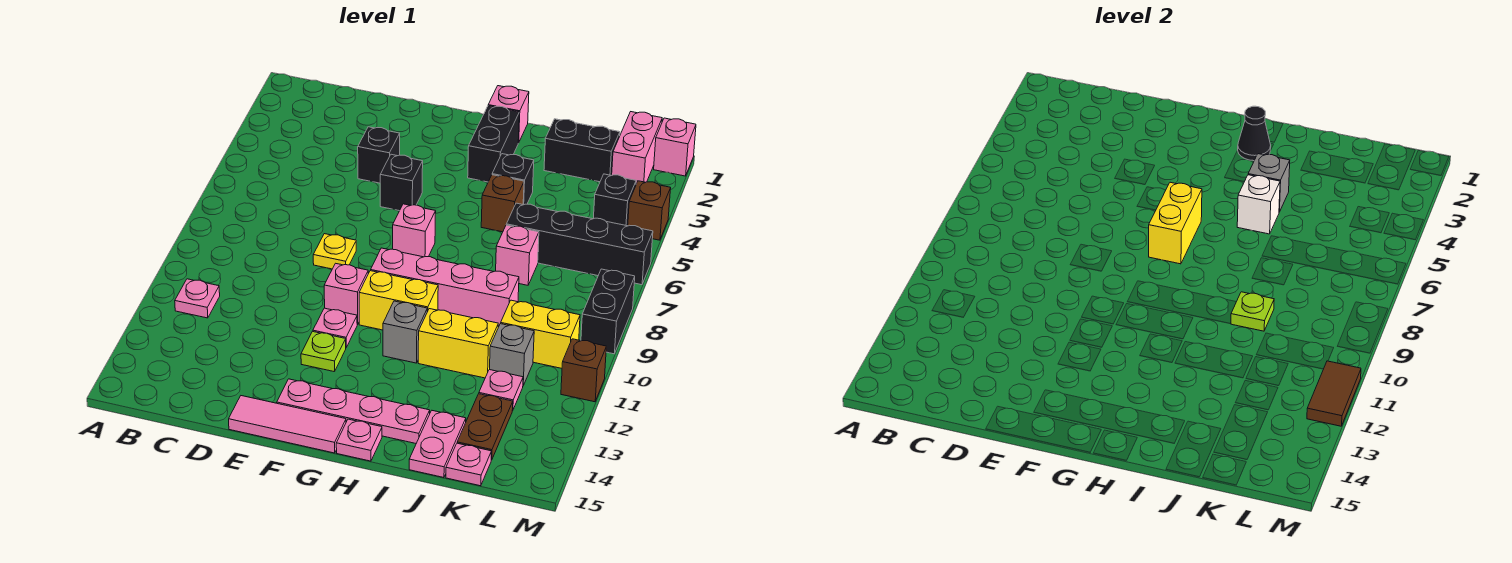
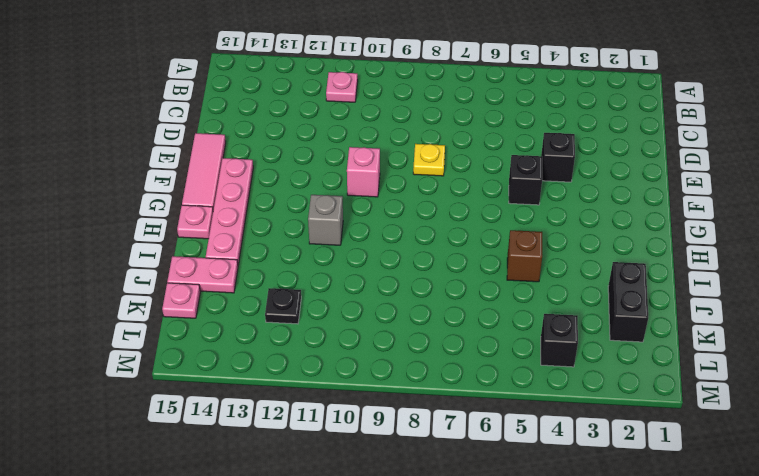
black 1x1 plate [265,288,301,324] -> pink 1x1 plate [479,370,523,411]
none -> pink 1x1 plate [313,308,358,347]
none -> lime 1x1 plate [301,331,346,372]
none -> pink 1x1 brick [393,204,436,257]
none -> pink 1x4 brick [371,248,519,327]

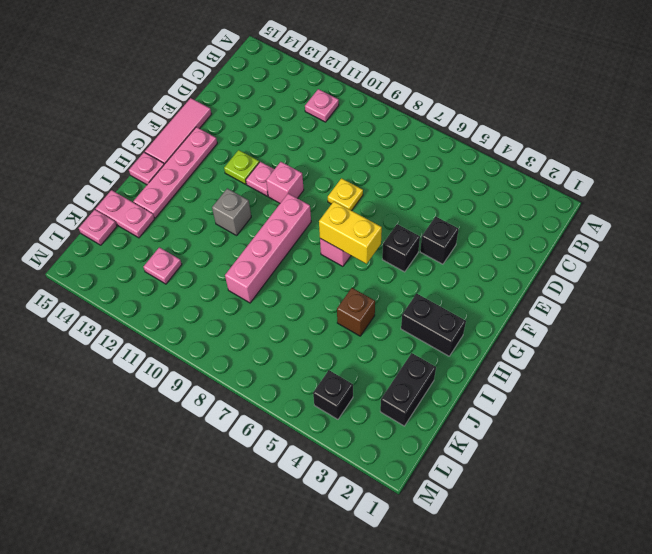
none -> yellow 1x2 brick [359,271,438,330]
none -> pink 1x1 brick [488,86,529,143]
none -> black 1x1 brick [492,154,534,205]
none -> yellow 1x2 brick [418,309,498,378]

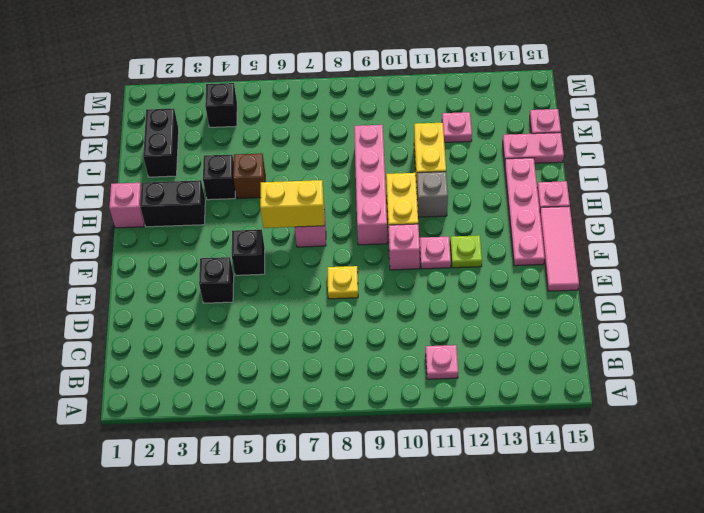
none -> black 1x4 brick [506,203,653,285]
none -> pink 1x1 brick [496,225,539,285]
none -> yellow 1x2 brick [501,300,580,368]
none -> grey 1x1 brick [490,324,534,385]

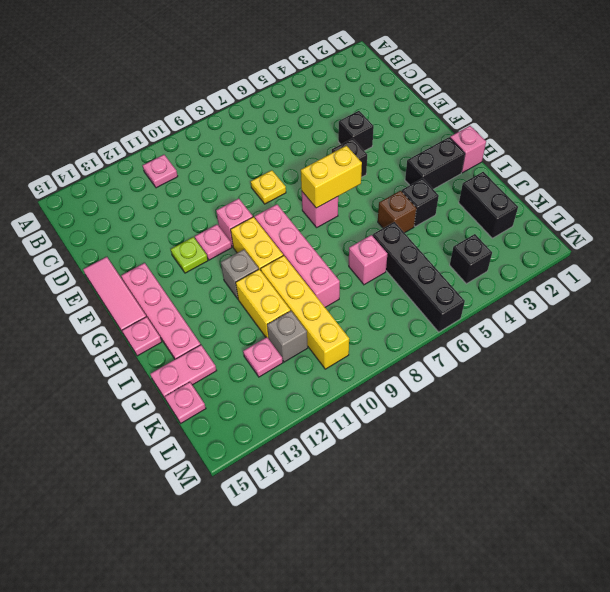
yellow 1x4 brick [261,255,349,369] -> yellow 1x2 brick [501,300,580,368]
none -> brown 1x2 plate [457,394,513,460]
none -> pink 1x2 brick [612,112,662,184]
none -> pink 1x1 brick [654,118,696,176]
none -> brown 1x1 brick [628,181,671,240]

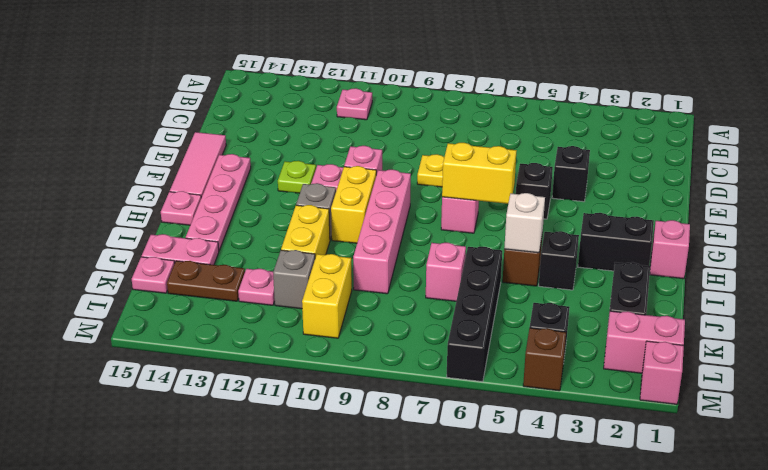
none -> black 1x2 brick [581,269,635,354]
none -> brown 1x1 brick [561,339,606,402]
none -> black 1x1 cone [1238,106,1271,161]
none -> grey 1x1 brick [1248,154,1290,212]

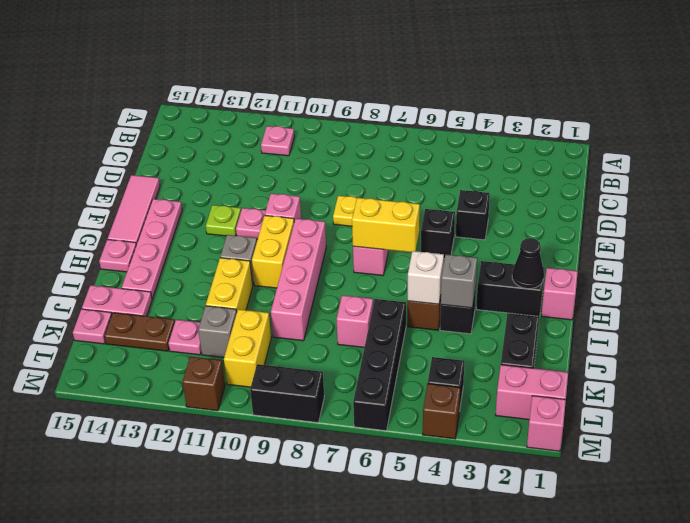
none -> lime 1x1 plate [1231,292,1274,331]
none -> brown 1x2 tile [1307,361,1361,426]

